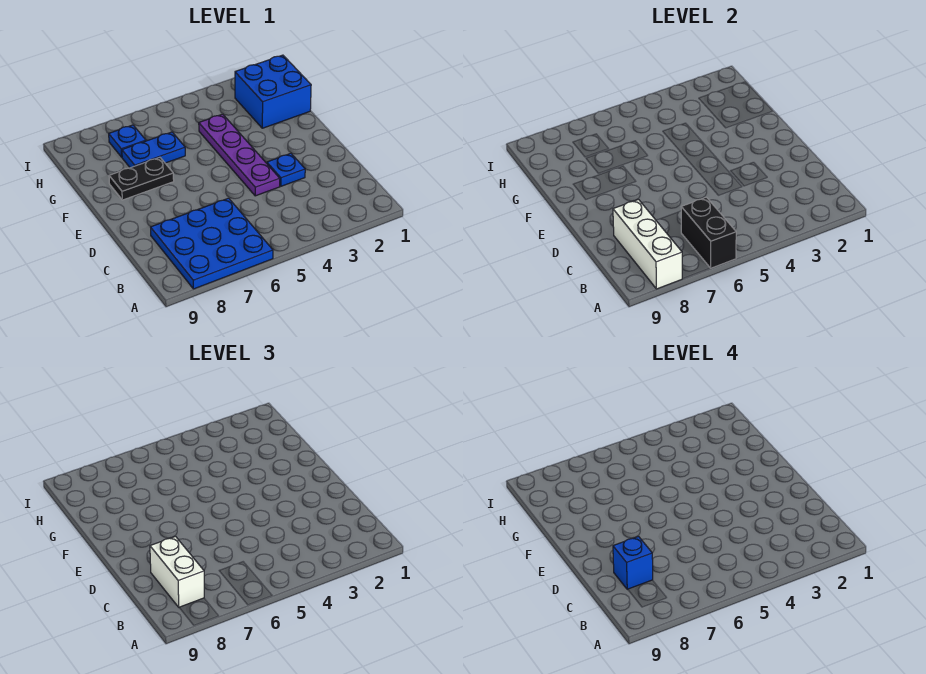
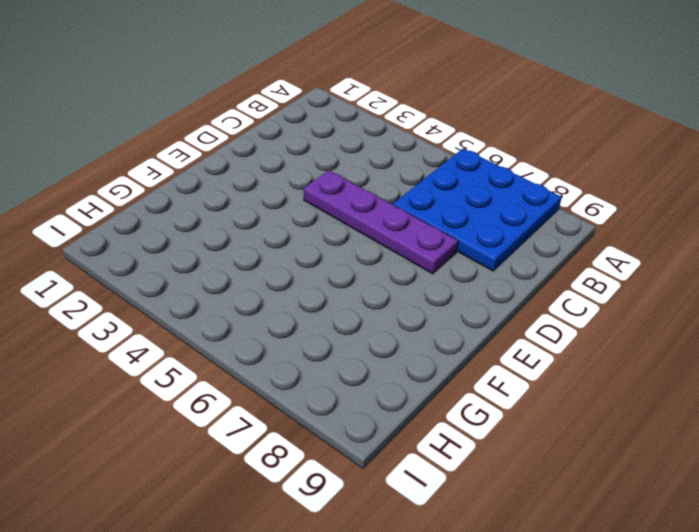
purple 1x4 plate [304,170,458,274] -> purple 1x4 plate turned to [199,114,280,196]
none -> blue 1x1 plate [267,153,305,186]
none -> black 1x2 plate [109,157,174,200]

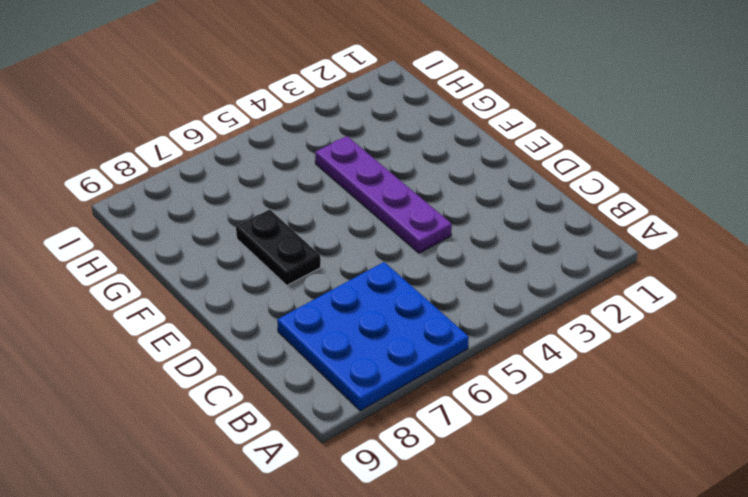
black 1x2 plate [236,209,321,285] -> black 1x2 plate turned to [109,157,174,200]
none -> blue 1x1 plate [267,153,305,186]
none -> blue 2x2 brick [235,55,311,128]

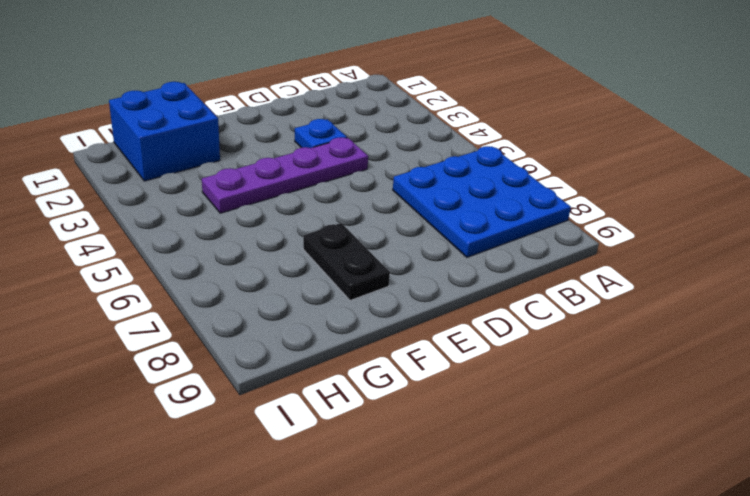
none -> blue 1x2 plate [122,132,185,168]
none -> blue 1x1 plate [109,125,146,157]

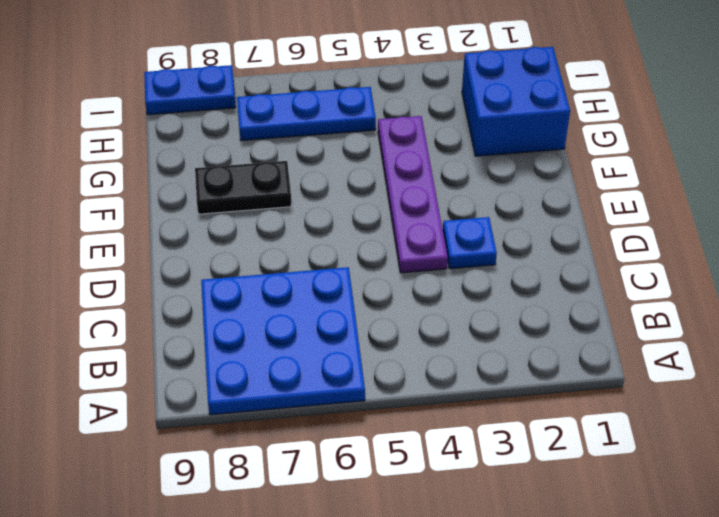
blue 1x3 plate [237,87,376,141] -> blue 1x1 plate [109,125,146,157]
blue 1x2 plate [144,65,236,115] -> blue 1x2 plate moved to [122,132,185,168]
none -> black 1x2 brick [681,197,736,268]
none -> white 1x3 brick [613,199,682,289]

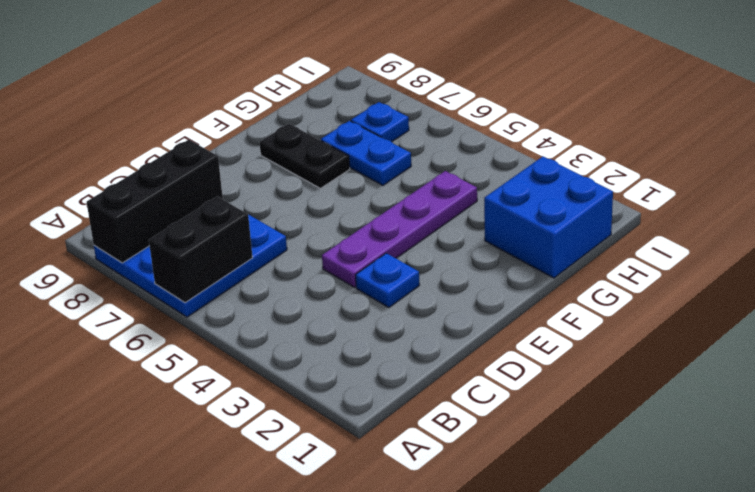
black 1x3 brick [87,140,223,263] -> white 1x3 brick [613,199,682,289]
none -> white 1x2 brick [150,536,204,607]
none -> blue 1x1 brick [613,536,653,589]

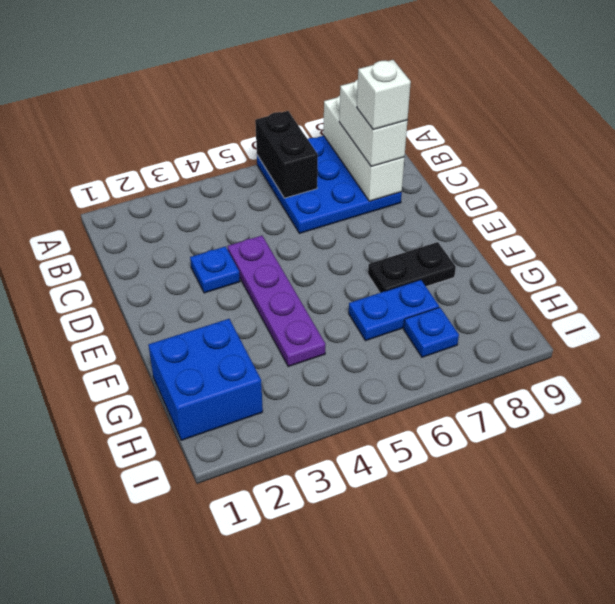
white 1x1 brick [357,60,411,130] -> blue 1x1 brick [613,536,653,589]

